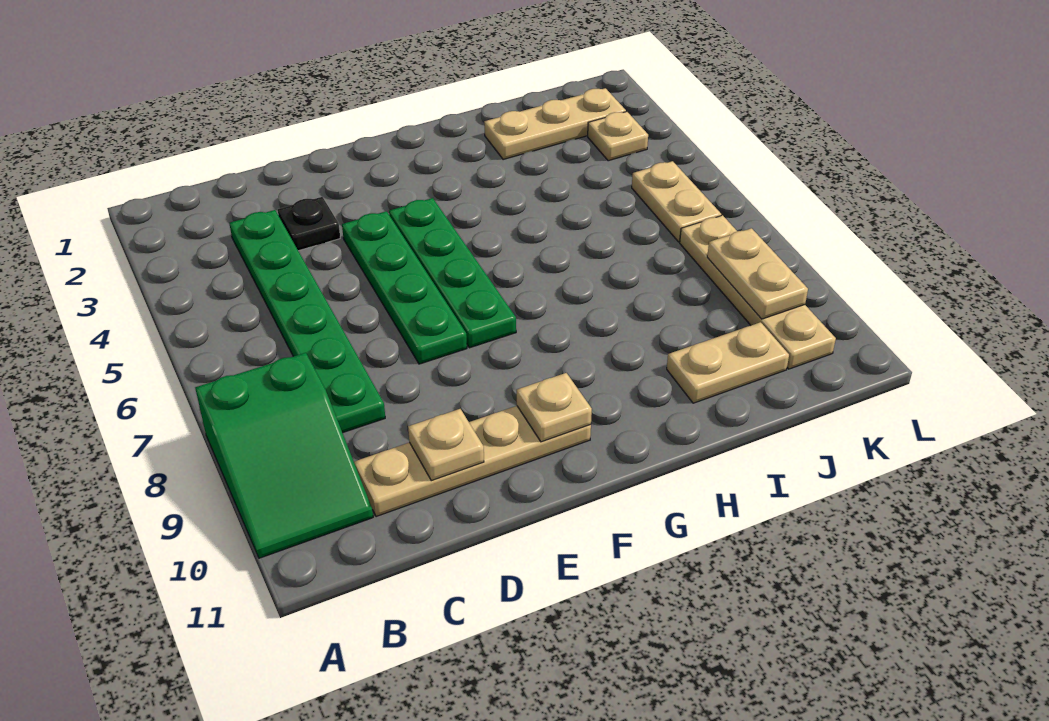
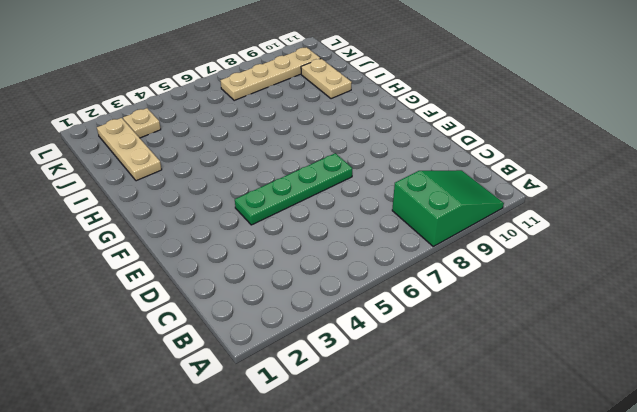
none -> green 1x6 plate [229,210,385,433]
none -> tan 1x4 plate [354,406,591,517]
none -> black 1x1 plate [278,197,340,251]

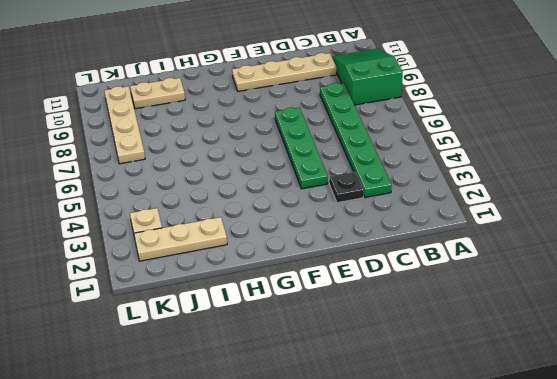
none -> green 1x4 plate [389,198,516,348]
none -> tan 1x2 plate [632,161,721,242]
none -> tan 1x1 plate [408,409,484,481]

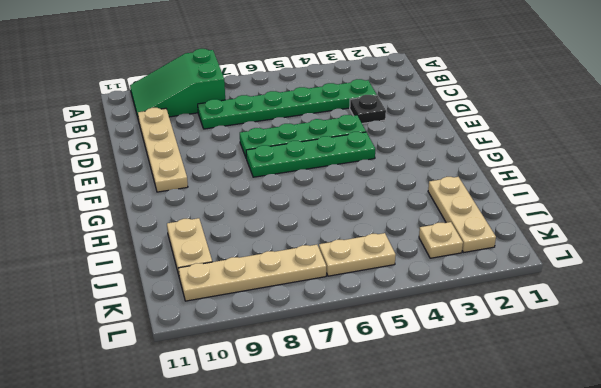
none -> tan 1x1 plate [408,409,484,481]
none -> tan 1x1 plate [517,373,592,442]
none -> tan 1x2 plate [707,228,808,319]

